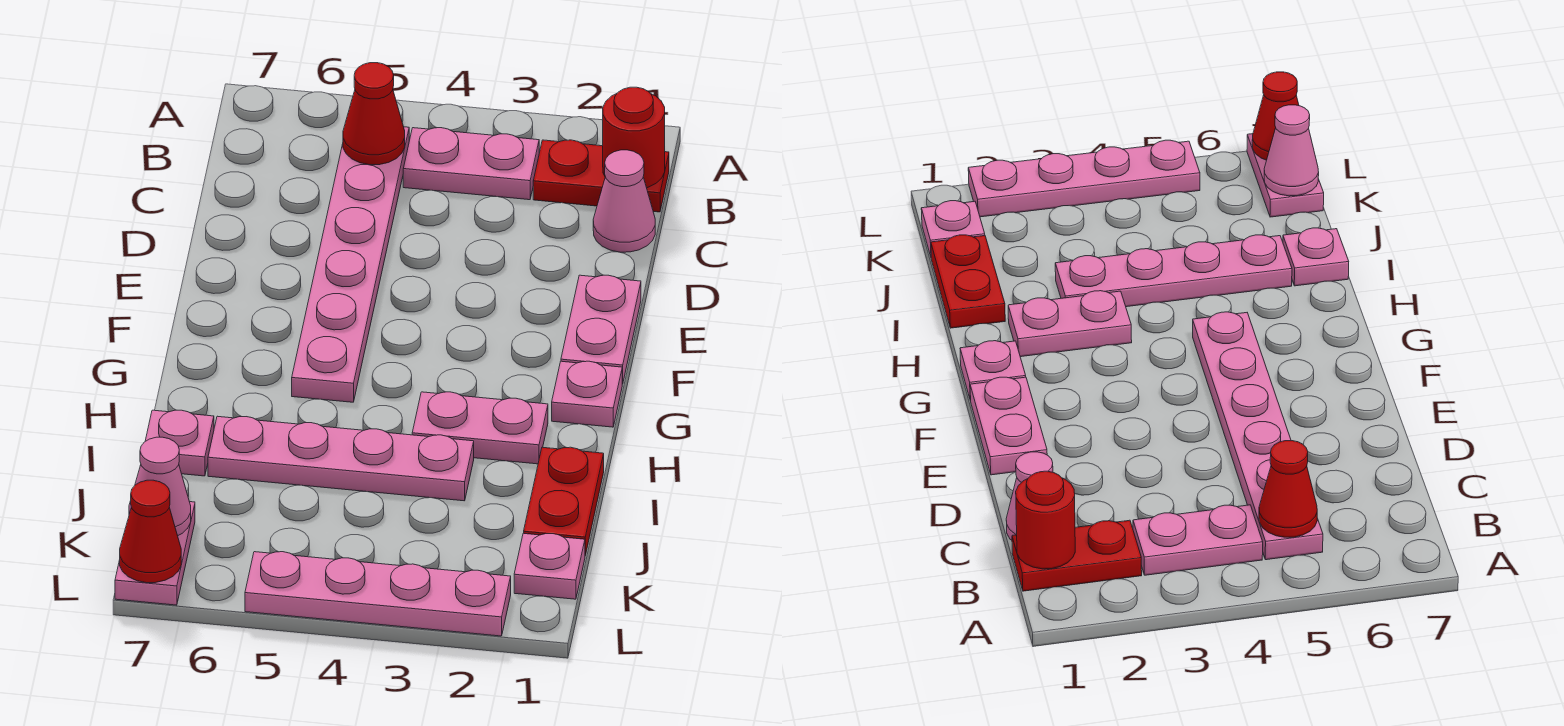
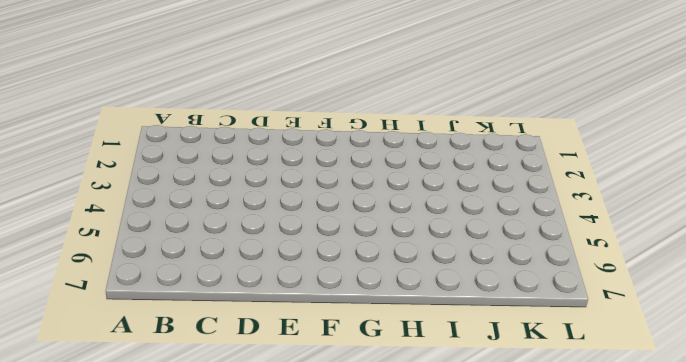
none -> red 1x2 plate [533,140,669,212]
none -> pink 1x2 plate [403,128,539,200]
none -> pink 1x6 plate [292,127,409,402]

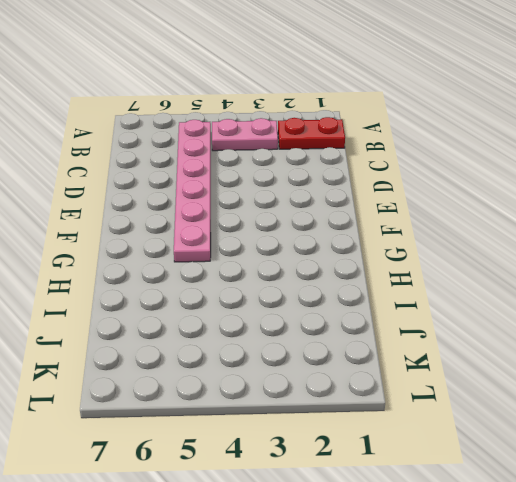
none -> pink 1x1 cone [593,150,655,252]
none -> pink 1x2 plate [561,275,641,384]
none -> pink 1x1 plate [552,361,622,427]

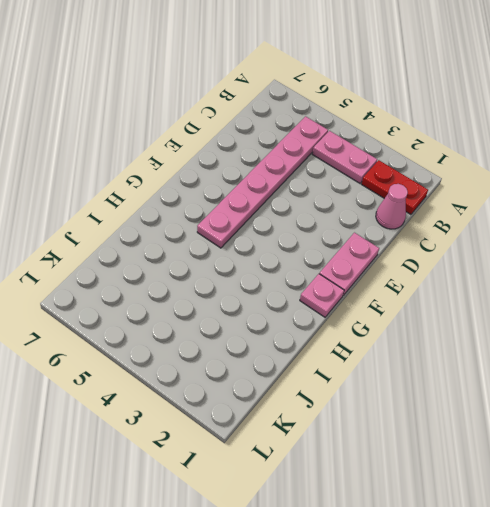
none -> pink 1x2 plate [412,392,548,464]
none -> red 1x2 plate [524,447,604,555]
none -> pink 1x4 plate [208,416,474,501]

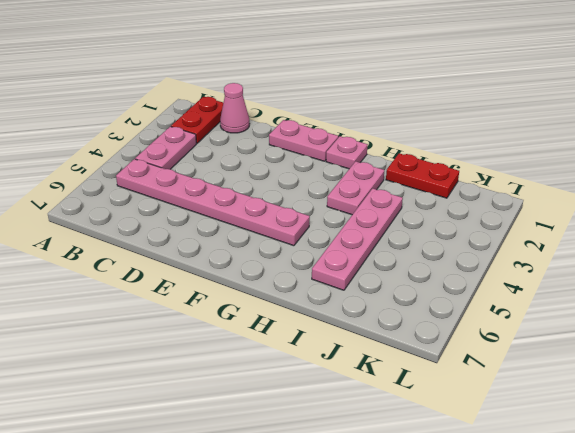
none -> pink 1x1 plate [145,410,214,476]
none -> pink 1x1 plate [514,533,585,599]
none -> pink 1x2 plate [115,502,195,605]

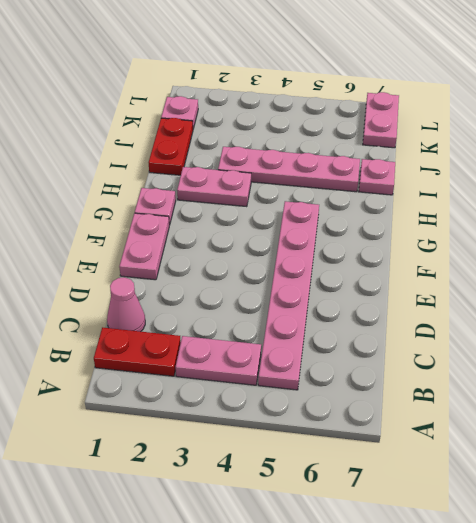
none -> pink 1x4 plate [245,552,511,636]
none -> red 1x1 round brick [603,87,665,188]
none -> red 1x1 cone [343,63,405,165]

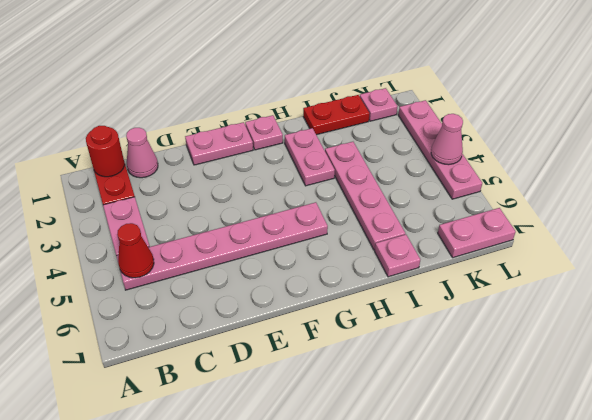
pink 1x1 cone [431,114,463,165] -> pink 1x1 cone moved to [129,437,191,536]
none -> red 1x1 cone [120,480,181,583]

